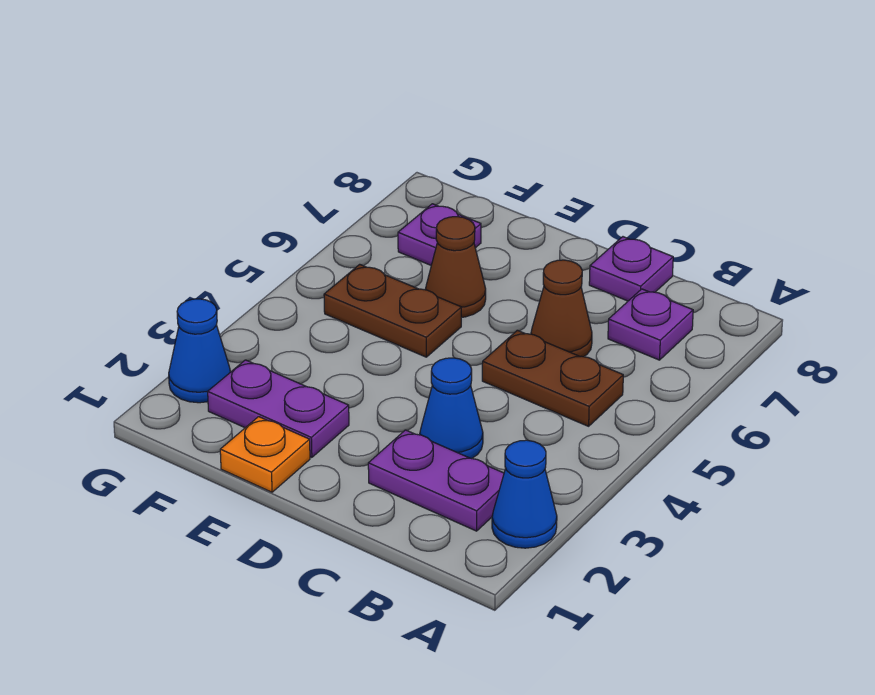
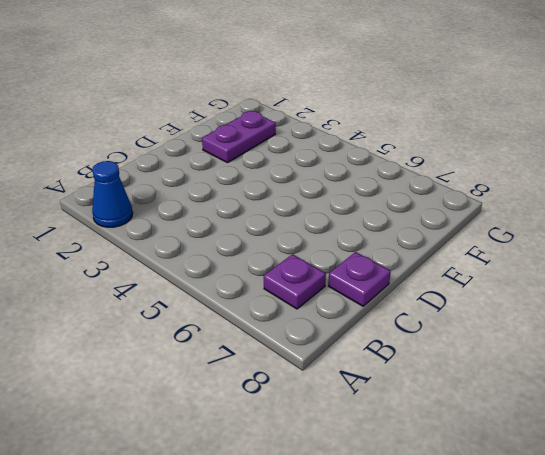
none -> purple 1x2 plate [368,430,504,531]
none -> brown 1x2 plate [482,330,623,426]
none -> blue 1x1 cone [420,358,483,459]

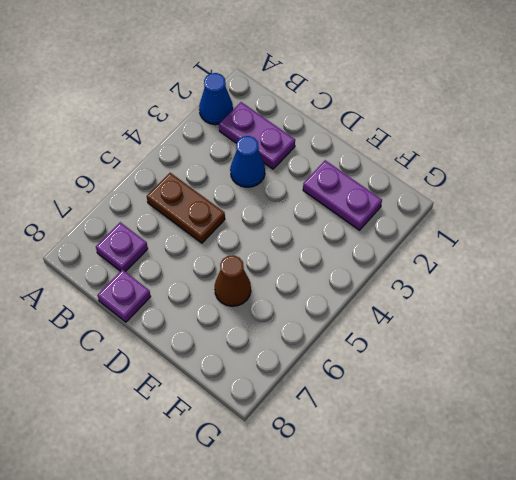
none -> brown 1x1 cone [531,260,592,357]
none -> orange 1x1 plate [220,417,310,492]
none -> brown 1x2 plate [324,264,461,357]

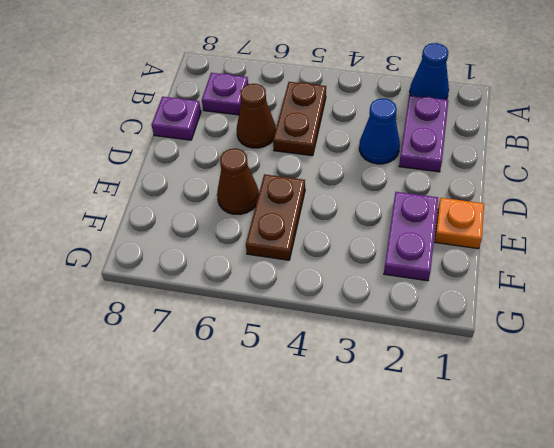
none -> purple 1x1 plate [398,204,481,265]
none -> blue 1x1 cone [169,299,230,403]

